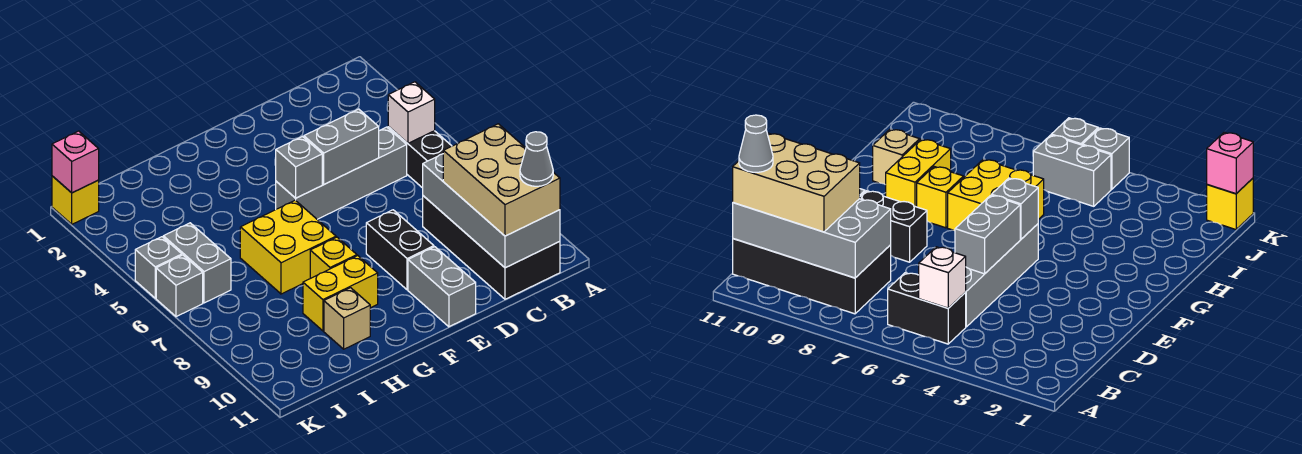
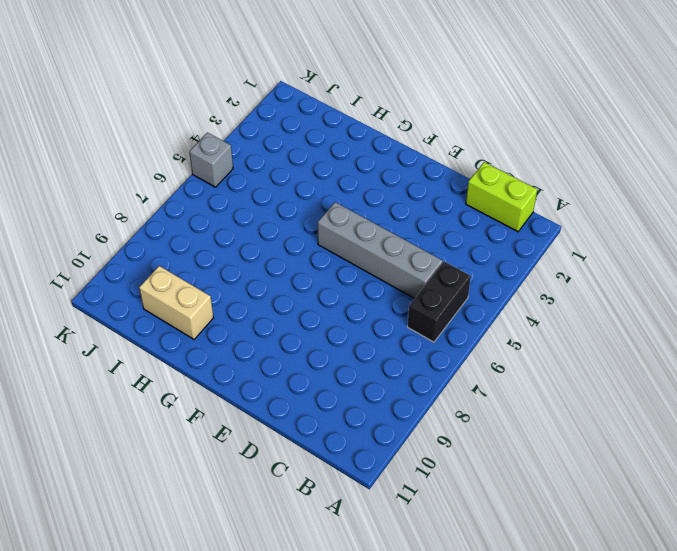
lime 1x2 brick [466,162,537,232] -> none
tan 1x2 brick [139,266,213,339] -> tan 1x1 brick [324,288,370,349]
none -> black 2x4 brick [423,196,560,299]
none -> black 1x2 brick [366,210,434,290]
none -> grey 1x2 brick [408,247,476,327]

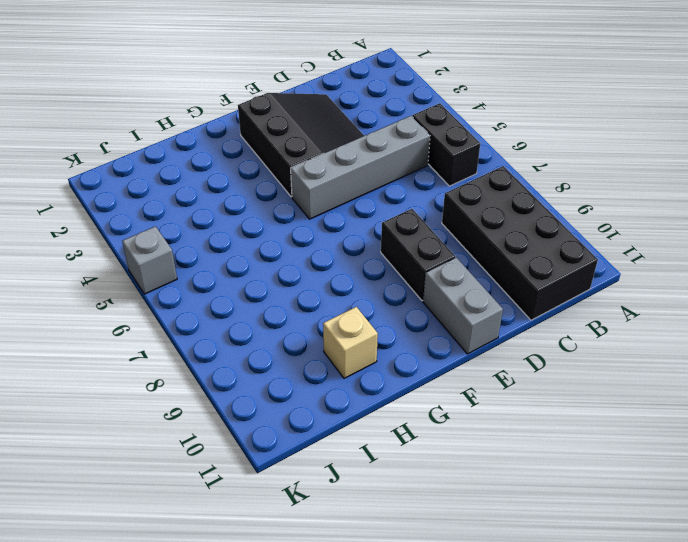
black 3x3 slope [238,93,364,197] -> none
none -> yellow 2x2 brick [240,200,336,294]
none -> yellow 1x1 brick [310,237,357,278]
none -> yellow 1x2 brick [303,256,378,331]

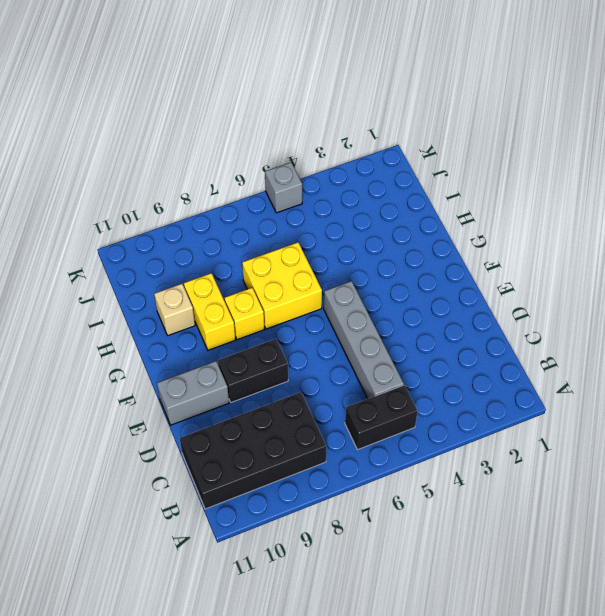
none -> grey 1x2 brick [163,223,231,303]
none -> yellow 1x1 brick [52,176,99,224]
none -> grey 1x1 brick [156,255,203,317]

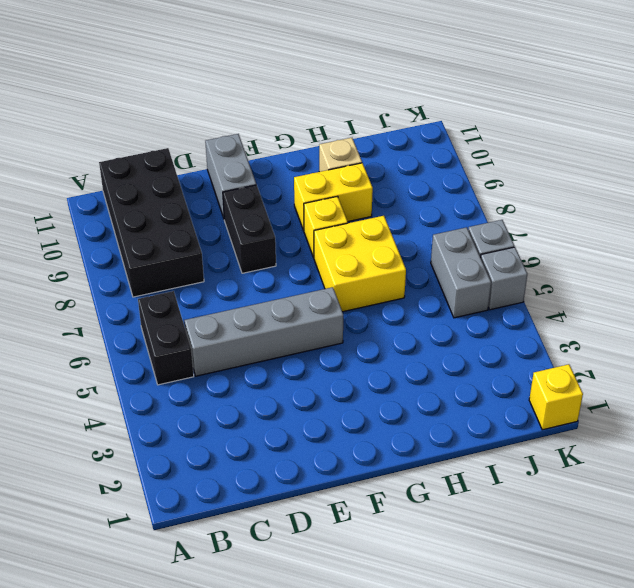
none -> white 1x1 brick [388,82,435,143]
none -> grey 2x4 brick [423,154,560,268]
none -> grey 1x2 brick [304,109,379,184]

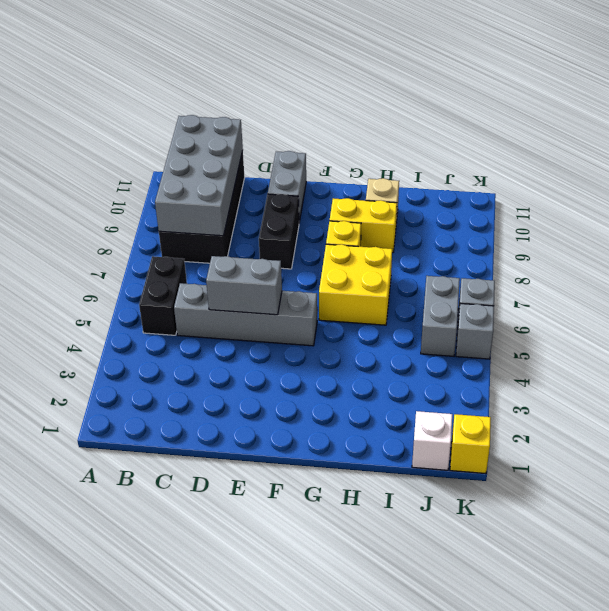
white 1x1 brick [412,411,452,470] -> white 1x1 brick moved to [388,82,435,143]
none -> grey 1x1 brick [276,137,322,198]
none -> pink 1x1 brick [52,131,99,193]
none -> tan 2x3 brick [443,124,560,236]

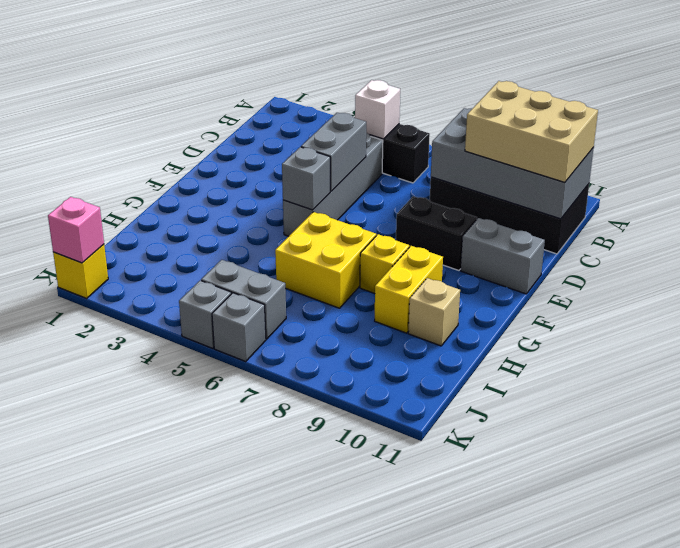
none -> grey 1x1 cone [520,132,553,186]

